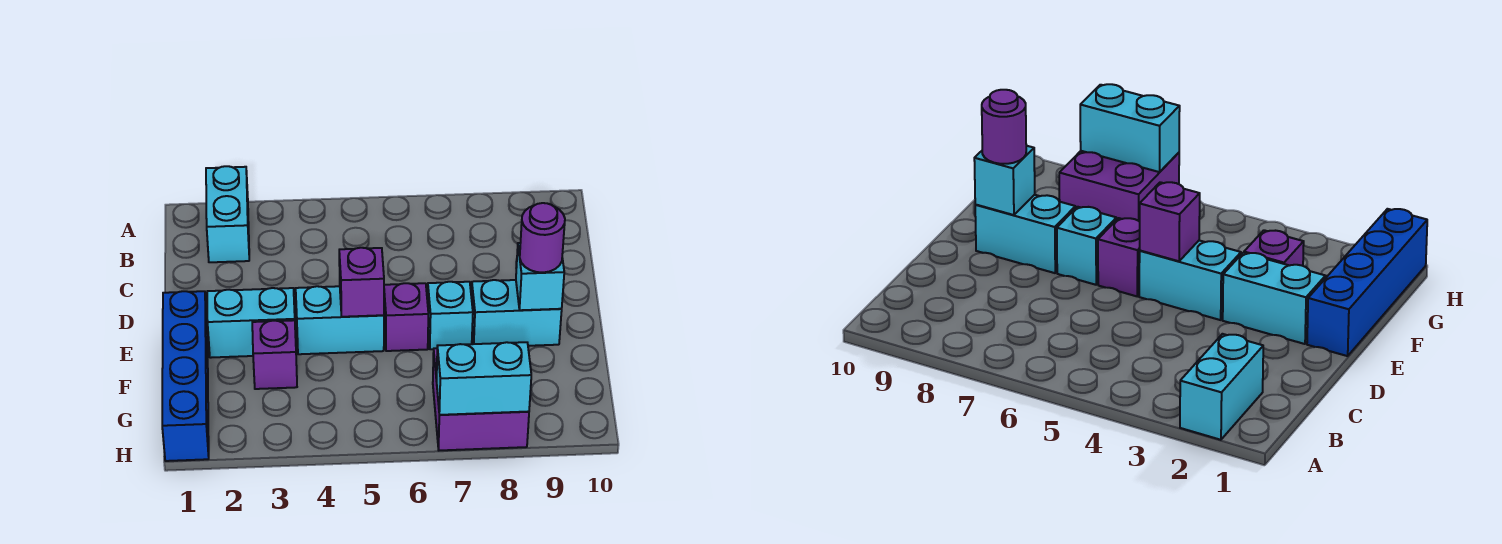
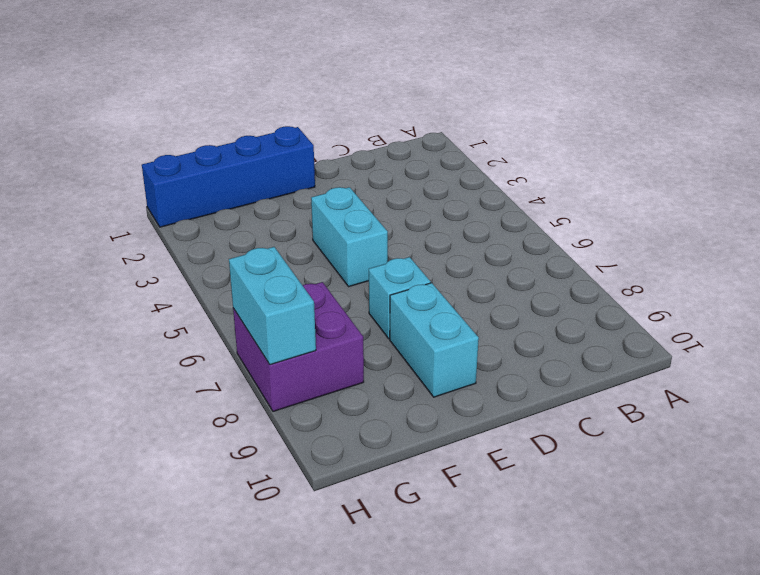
none -> cyan 1x2 brick [206,166,249,262]
none -> cyan 1x2 brick [207,288,295,358]
none -> purple 1x1 brick [384,283,428,351]

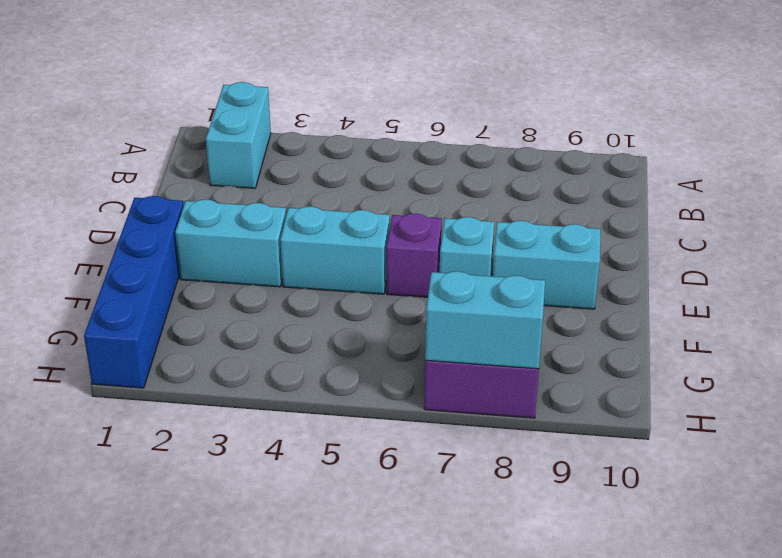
none -> purple 1x1 brick [252,320,297,389]
none -> purple 1x1 brick [339,248,384,317]
none -> cyan 1x1 brick [516,243,564,310]

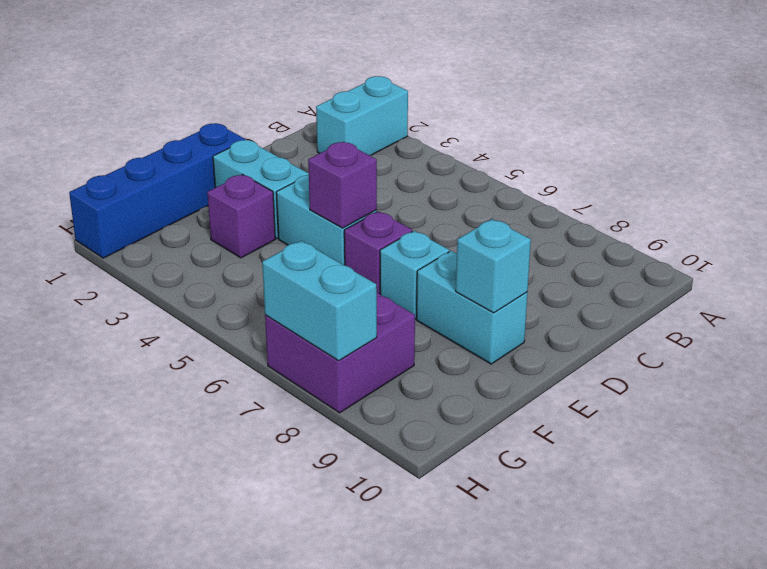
none -> purple 1x1 round brick [520,203,565,273]

